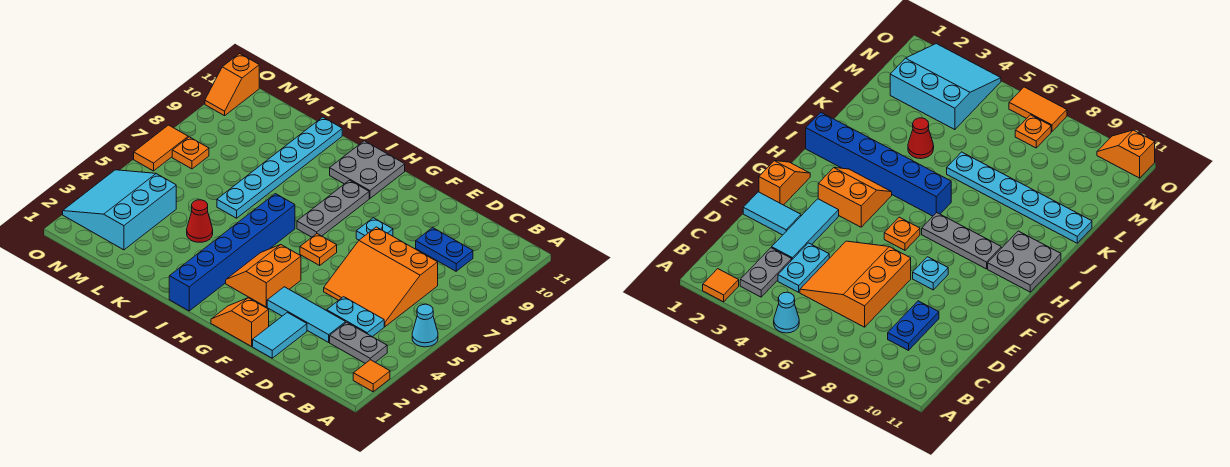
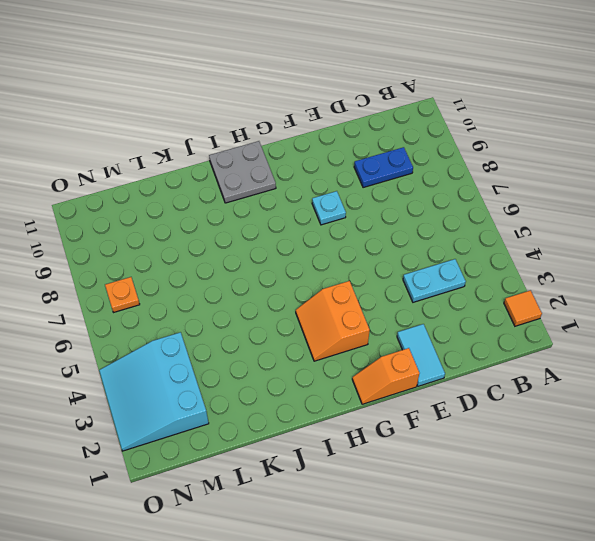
none -> cyan 1x1 cone [412,304,438,347]
none -> grey 1x2 plate [330,322,387,363]
none -> orange 3x3 slope [324,227,438,327]

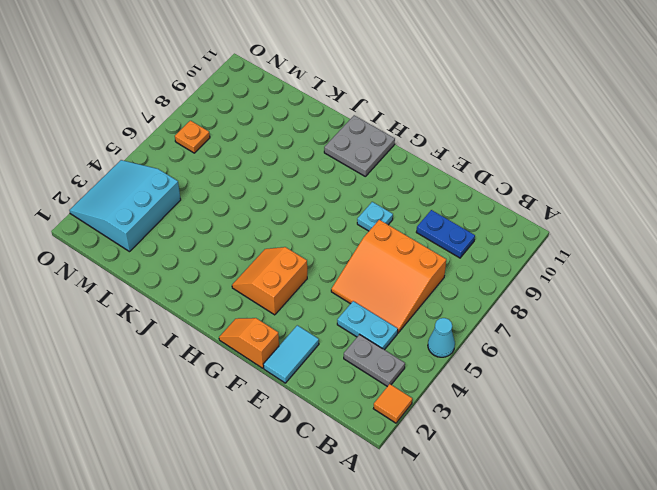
none -> cyan 1x3 tile [267,287,346,342]
none -> orange 1x1 plate [300,234,337,265]
none -> grey 1x3 plate [297,180,369,237]

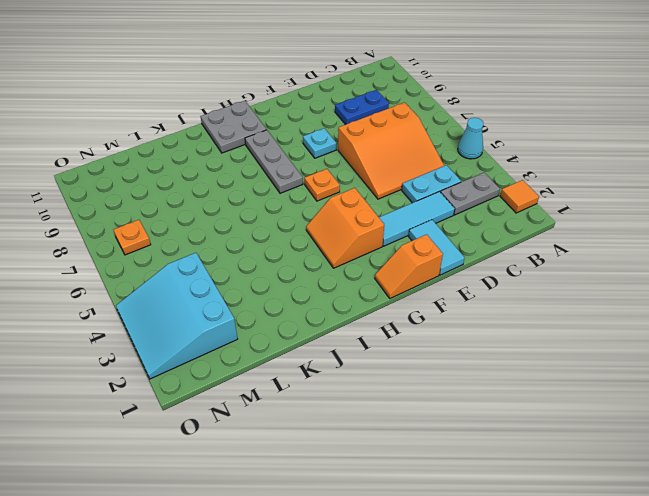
none -> blue 1x6 brick [169,194,295,311]
none -> red 1x1 cone [187,200,213,242]
none -> cyan 1x6 plate [217,117,342,218]

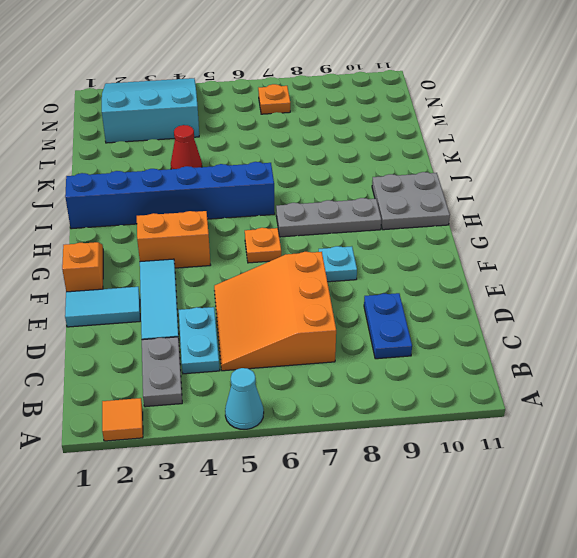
none -> cyan 1x6 plate [217,117,342,218]
none -> orange 1x2 tile [134,125,188,171]
none -> orange 1x2 slope [205,54,259,116]

